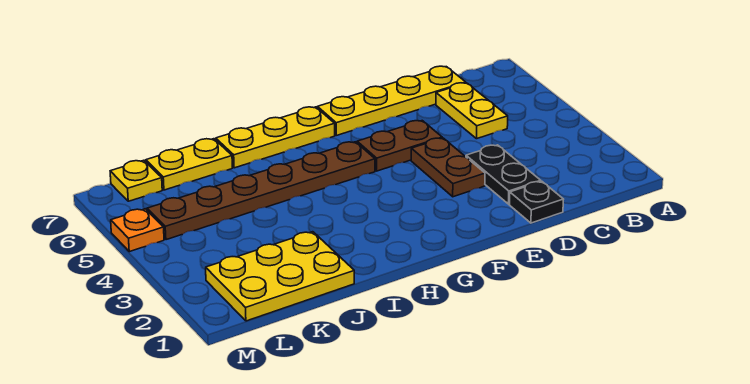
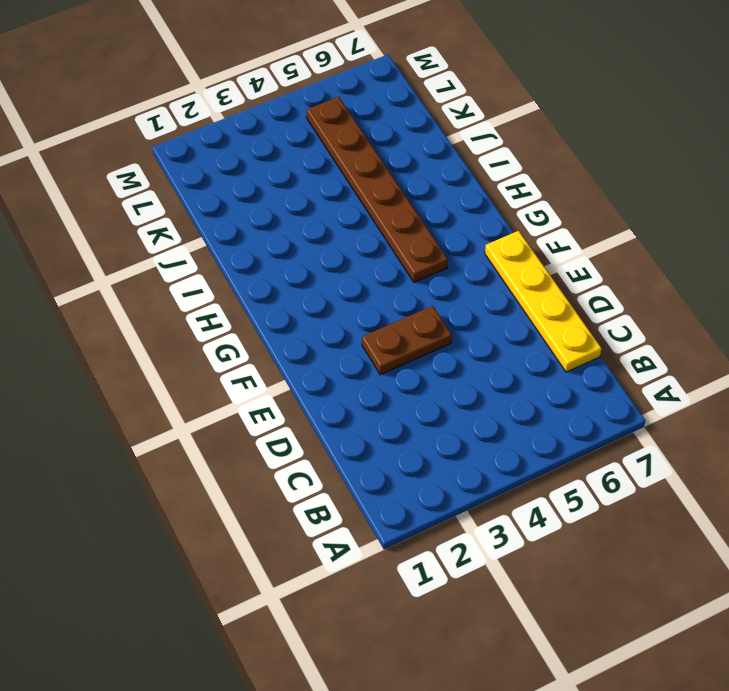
none -> yellow 1x2 plate [436,83,508,139]
none -> black 1x1 plate [510,181,564,223]
none -> black 1x2 plate [466,145,541,204]

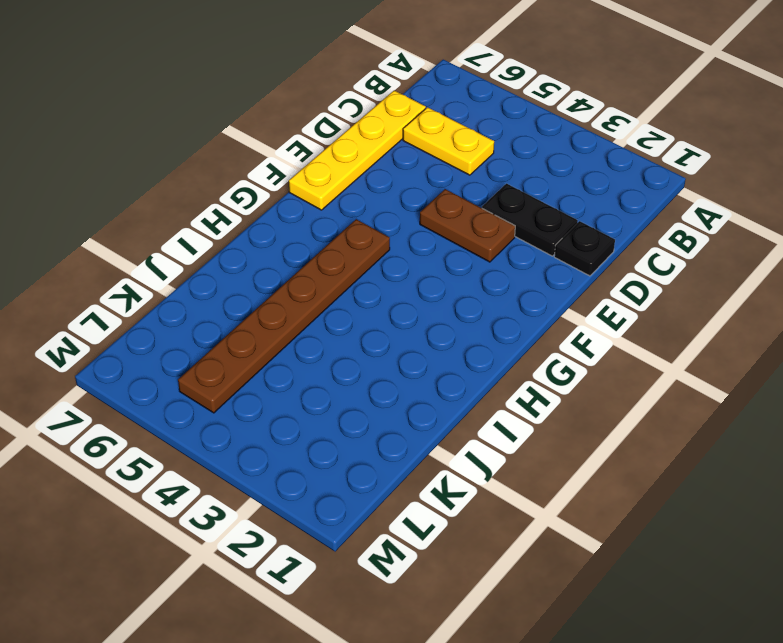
none -> brown 1x2 plate [357,121,442,171]
none -> yellow 1x3 plate [216,107,335,168]
none -> yellow 2x3 plate [206,232,354,321]

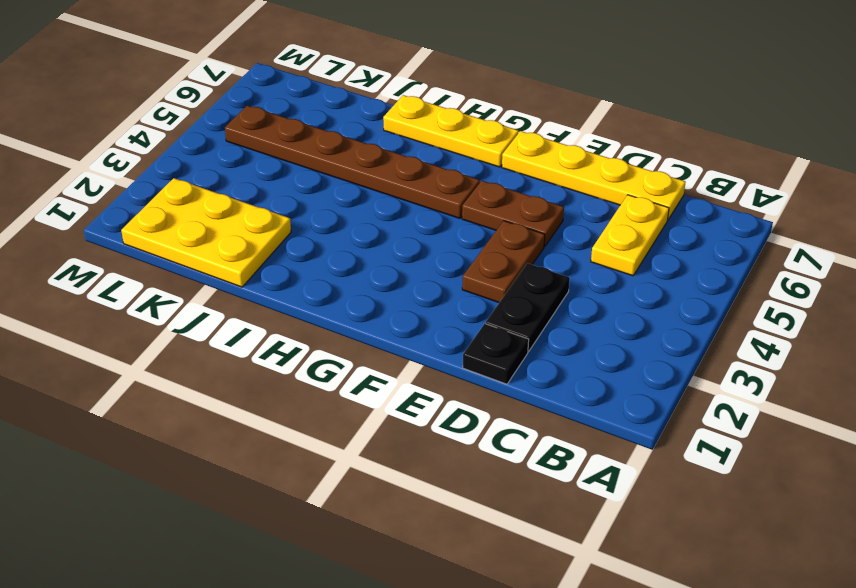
none -> yellow 1x2 plate [146,139,232,190]
none -> yellow 1x1 plate [110,160,162,201]
none -> orange 1x1 plate [111,209,164,252]

